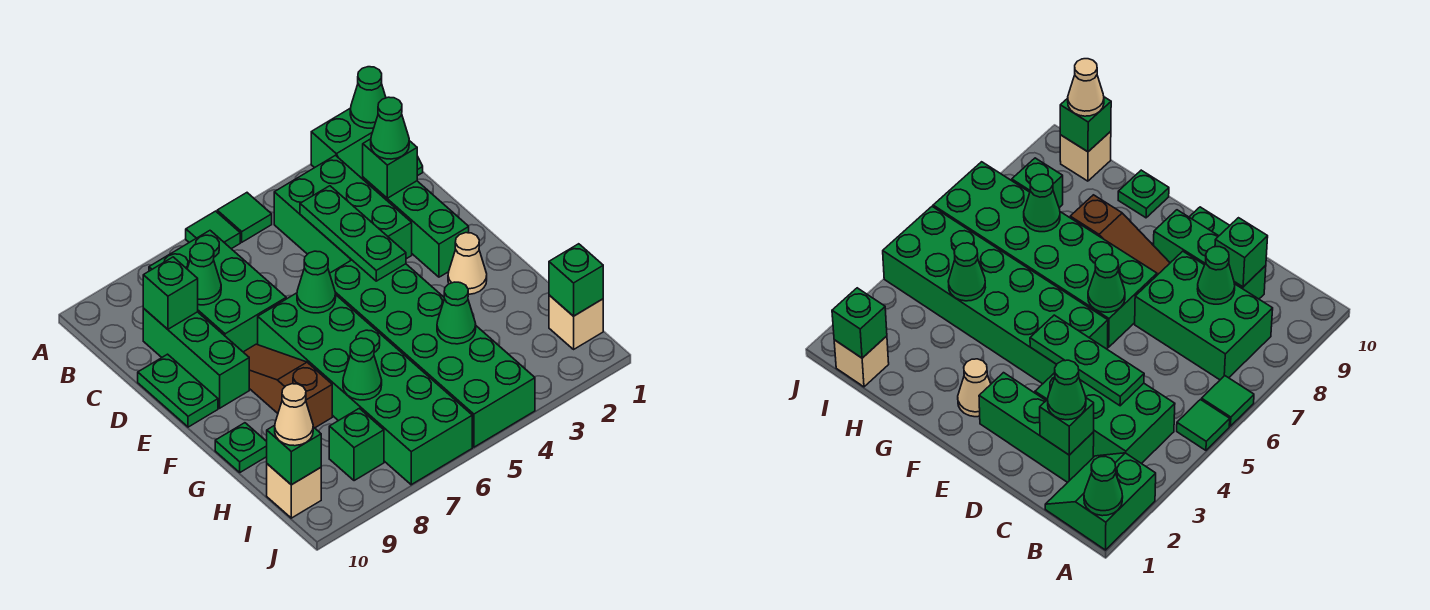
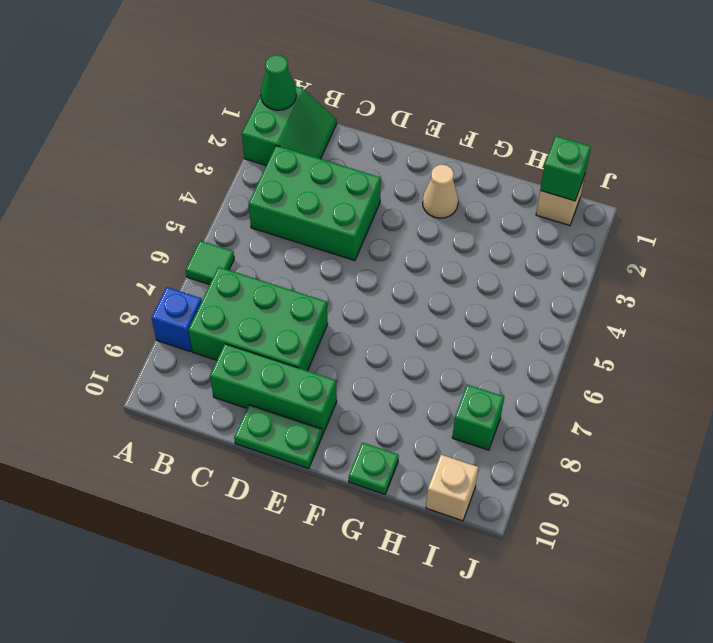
blue 1x1 brick [152,287,202,352] -> none
none -> green 1x1 tile [217,193,272,242]
none -> green 1x3 brick [363,177,469,277]
none -> green 2x6 brick [330,260,535,447]

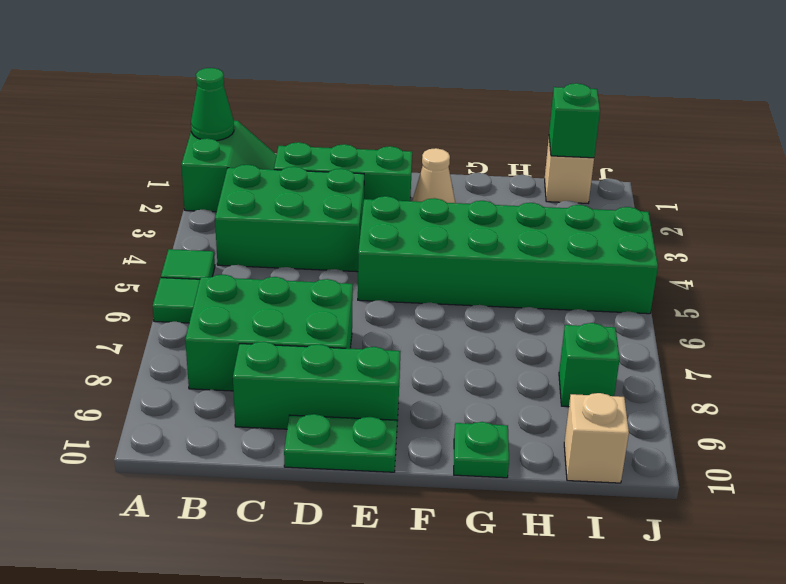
none -> green 2x6 brick [258,293,472,485]
none -> brown 1x3 slope [244,344,332,428]
none -> green 1x1 brick [363,139,417,198]

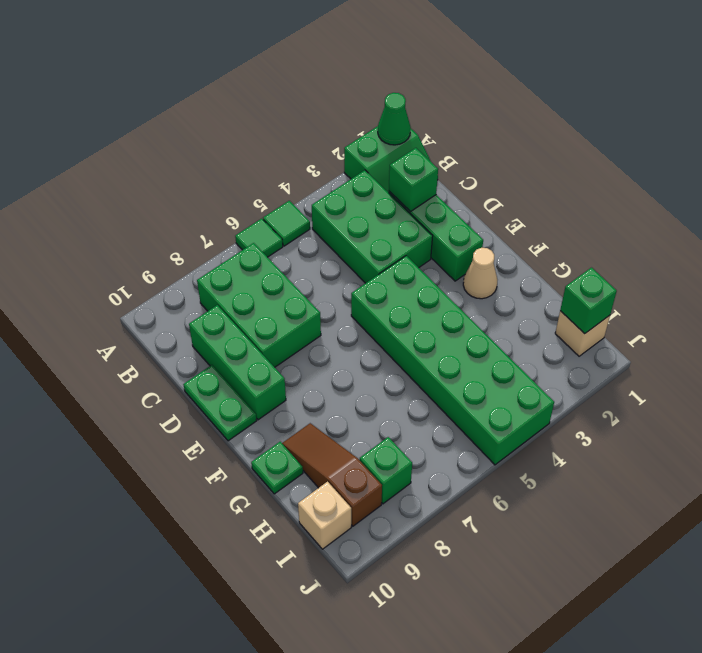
brown 1x3 slope [282,423,382,526] -> brown 1x3 slope moved to [244,344,332,428]
none -> green 2x6 brick [258,293,472,485]
none -> green 1x3 plate [300,186,406,281]
none -> green 1x1 cone [187,243,221,305]

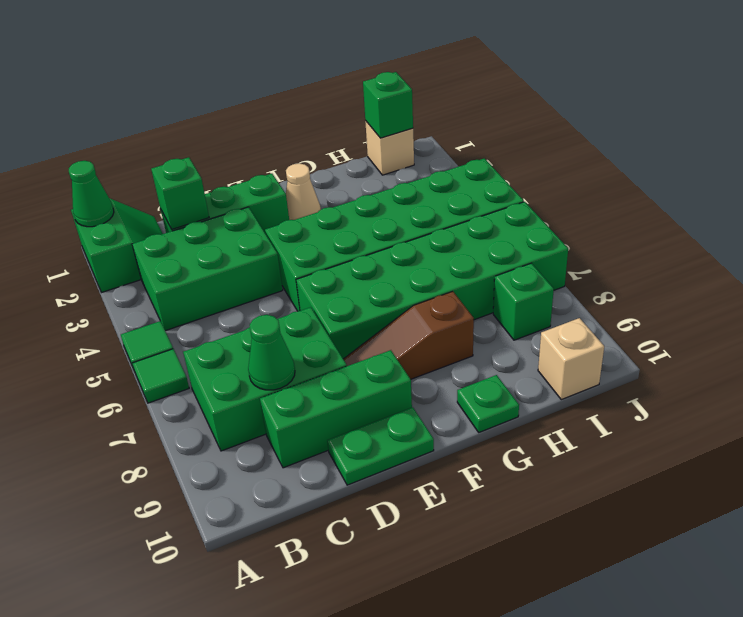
none -> green 1x3 plate [300,186,406,281]
none -> green 1x1 brick [143,257,198,329]
none -> green 1x1 cone [297,251,336,313]

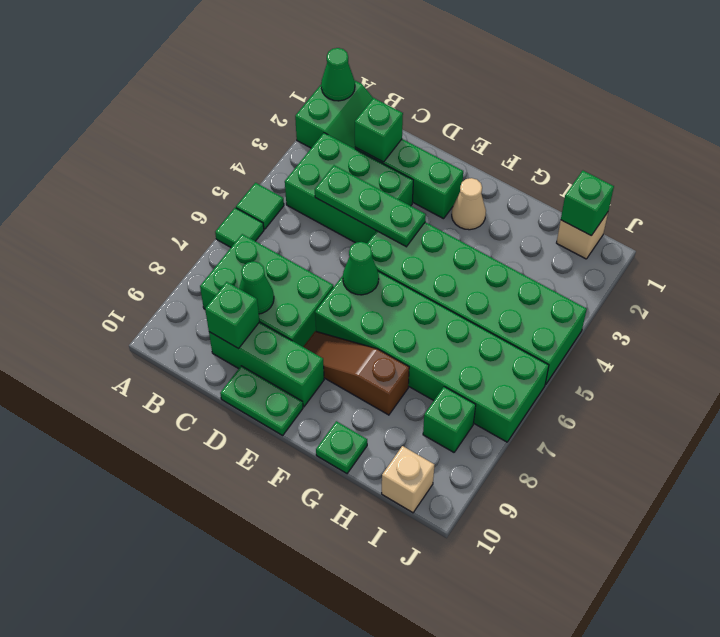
none -> green 1x1 cone [437,282,476,344]
none -> green 1x1 cone [343,338,382,400]
none -> green 1x1 brick [267,425,321,485]

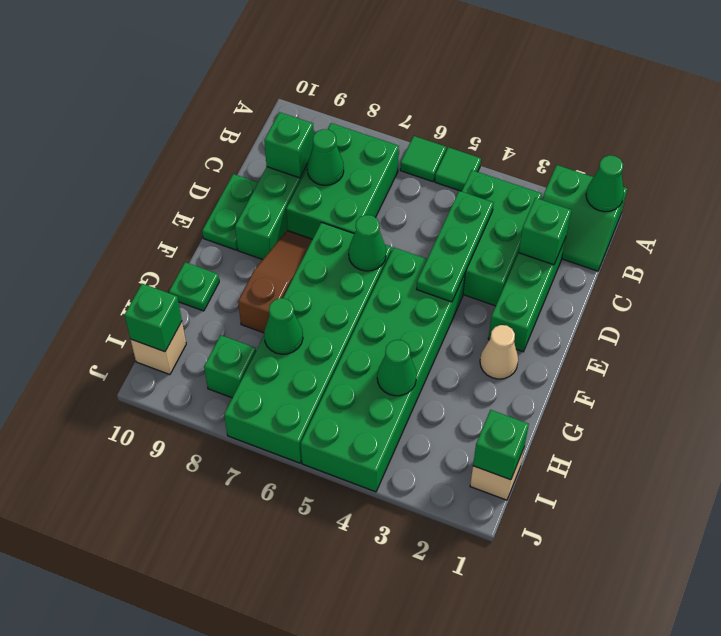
none -> green 1x1 cone [371,97,409,159]
none -> tan 1x1 cone [275,384,313,446]

